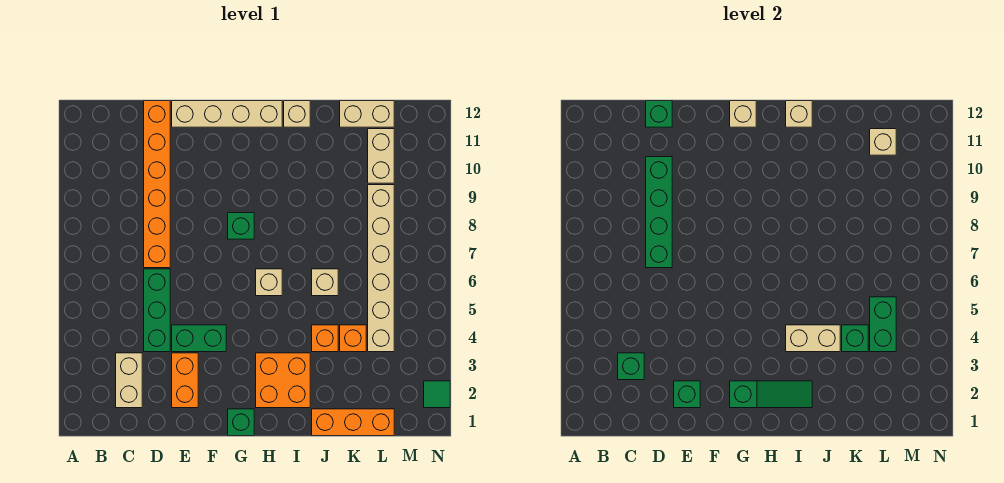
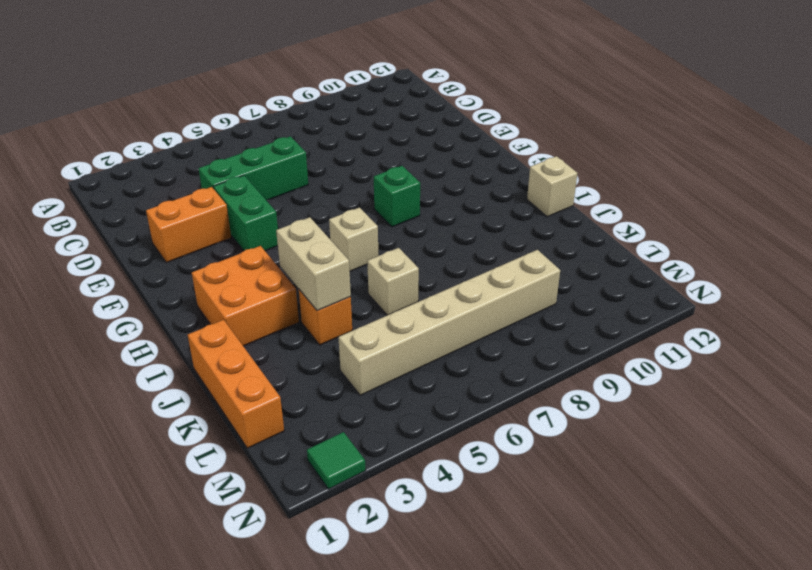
none -> tan 1x2 brick [116,353,142,408]
none -> orange 1x6 brick [144,101,170,268]
none -> tan 1x4 brick [172,101,282,127]
none -> green 1x1 brick [228,409,254,436]

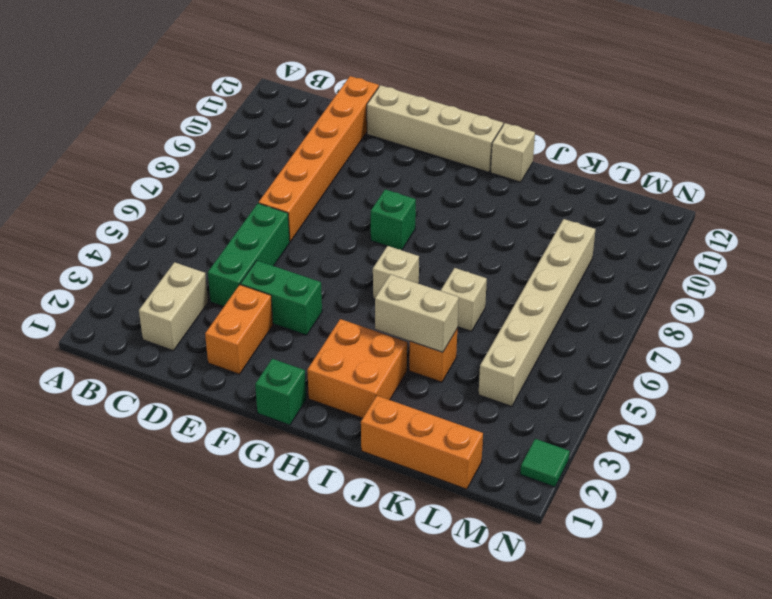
none -> orange 1x1 brick [340,325,366,352]
none -> tan 1x2 brick [340,101,394,127]
none -> tan 1x2 brick [368,129,394,183]
none -> green 1x1 brick [618,353,644,380]

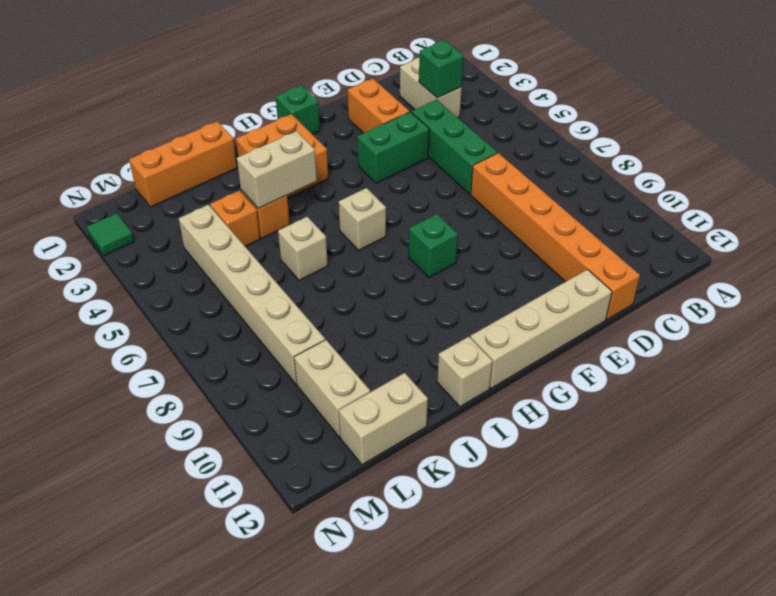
none -> green 1x4 brick [646,157,672,268]
none -> green 1x1 brick [646,101,672,127]
none -> green 1x1 brick [674,381,700,408]
none -> green 1x3 slope [730,381,812,408]

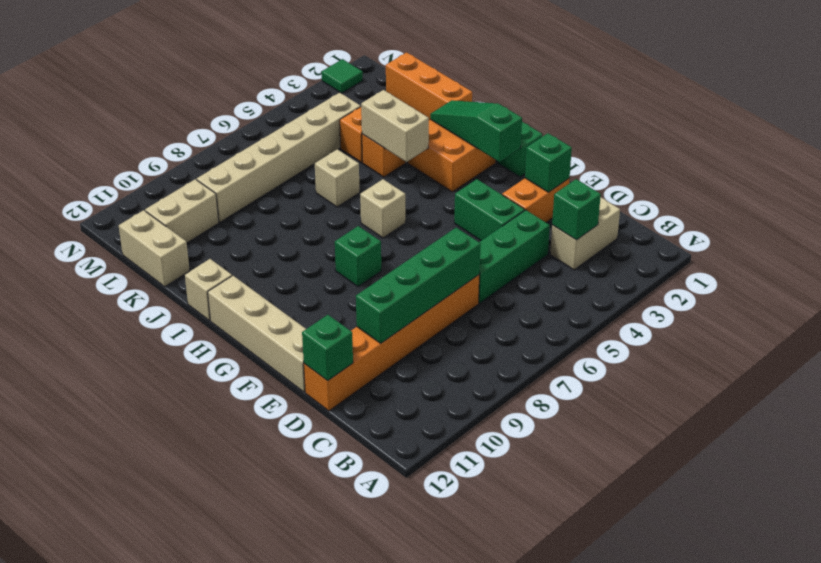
none -> tan 1x1 brick [730,101,756,127]
none -> tan 1x1 brick [786,101,812,127]
none -> green 1x1 brick [842,325,868,352]
none -> green 1x2 brick [870,297,896,352]

